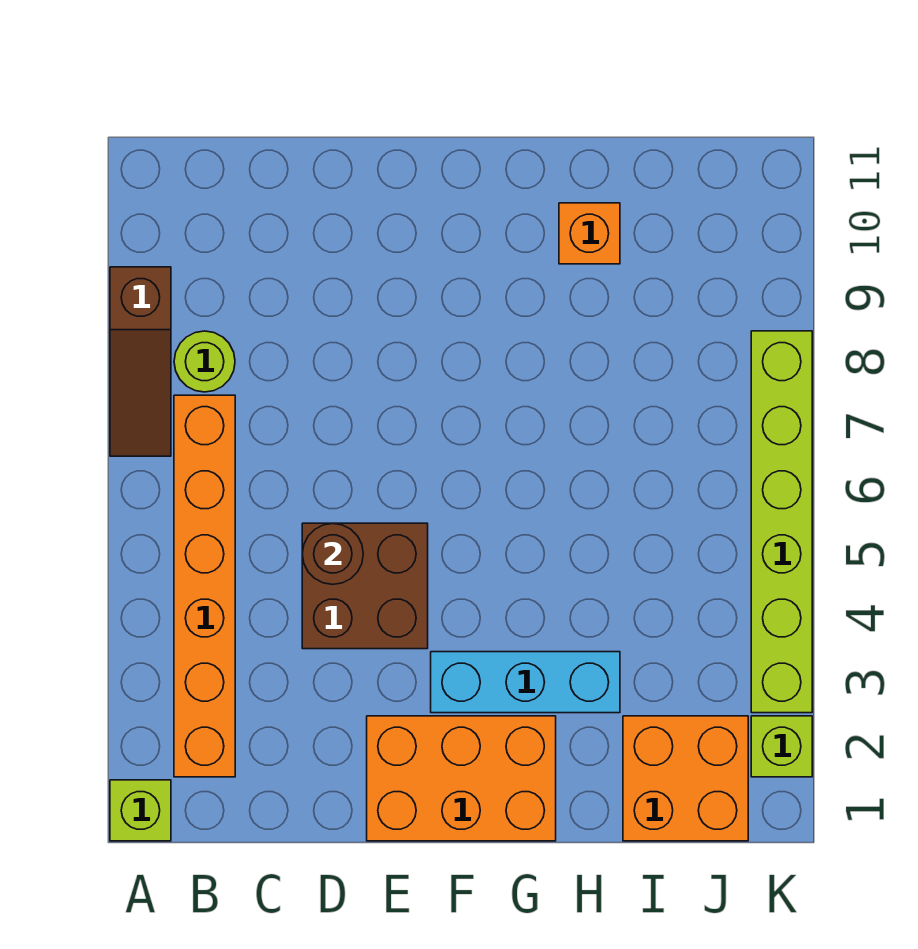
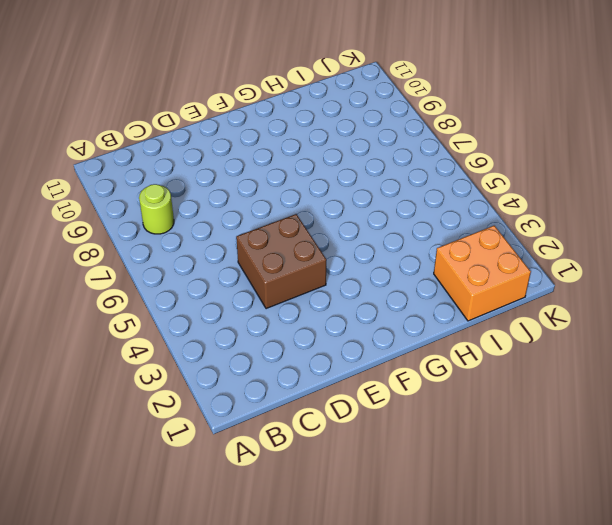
none -> lime 1x1 brick [110,780,171,841]
none -> brown 1x3 slope [110,267,171,456]
none -> orange 1x6 brick [174,395,235,777]

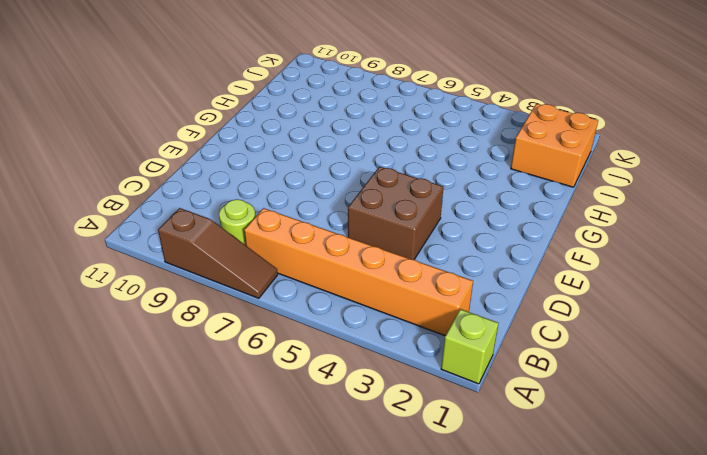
none -> orange 2x3 brick [367,716,556,841]
none -> cyan 1x3 brick [431,652,620,713]
none -> orange 1x1 brick [559,203,620,264]

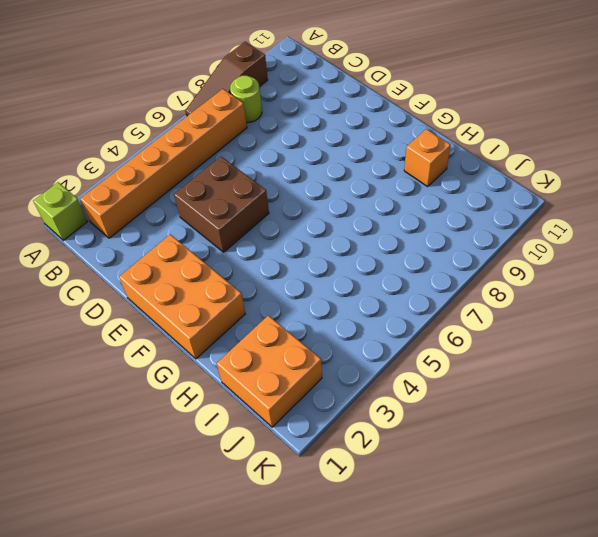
none -> cyan 1x3 brick [431,652,620,713]
none -> lime 1x1 brick [751,716,812,777]
none -> lime 1x6 brick [751,331,812,713]

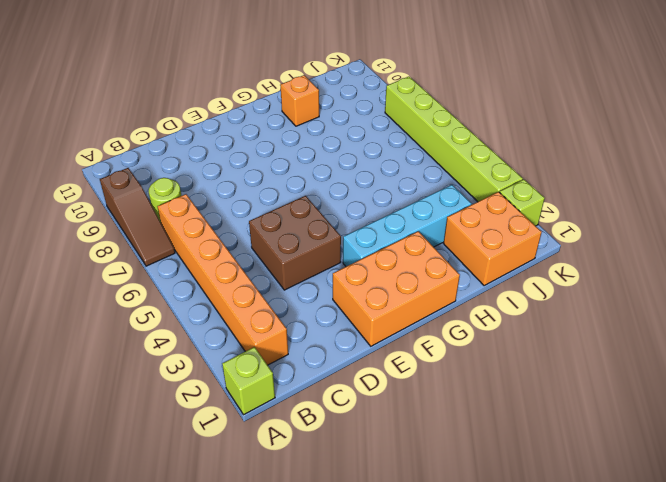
cyan 1x4 brick [343,185,472,266] -> cyan 1x3 brick [431,652,620,713]
none -> brown 1x1 round brick [302,523,363,584]

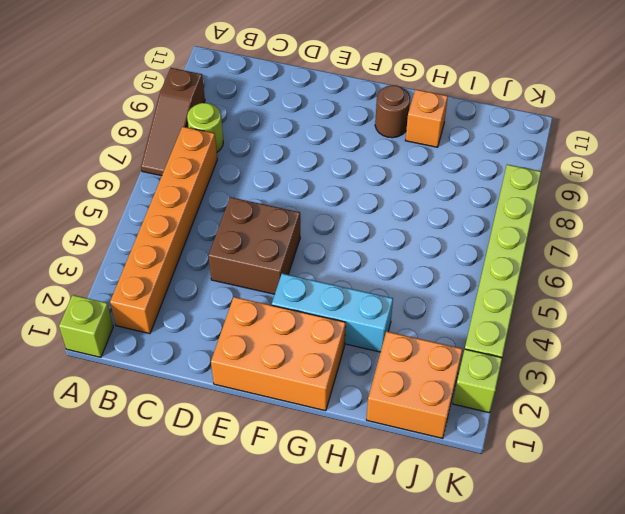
brown 1x1 round brick [375,85,410,138] -> brown 1x1 round brick moved to [302,523,363,584]

